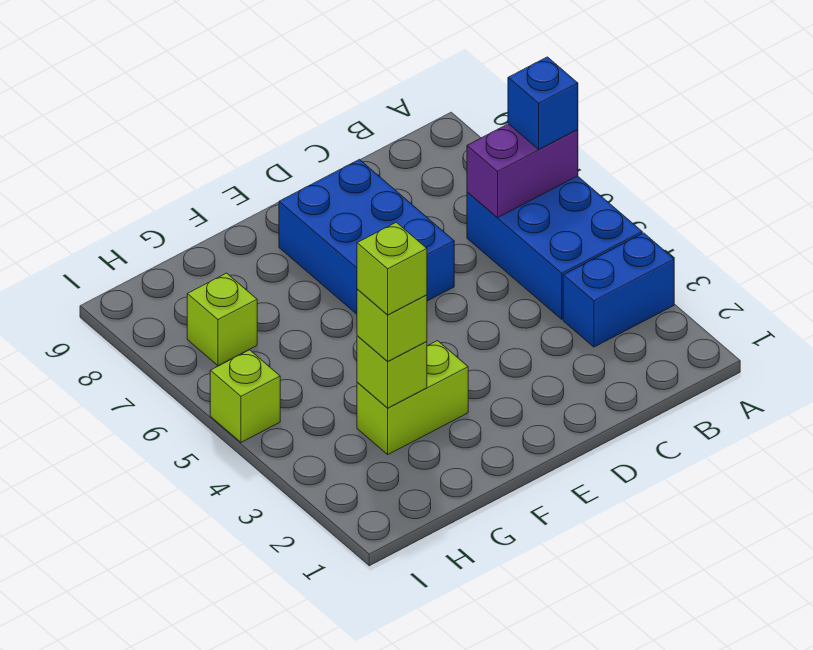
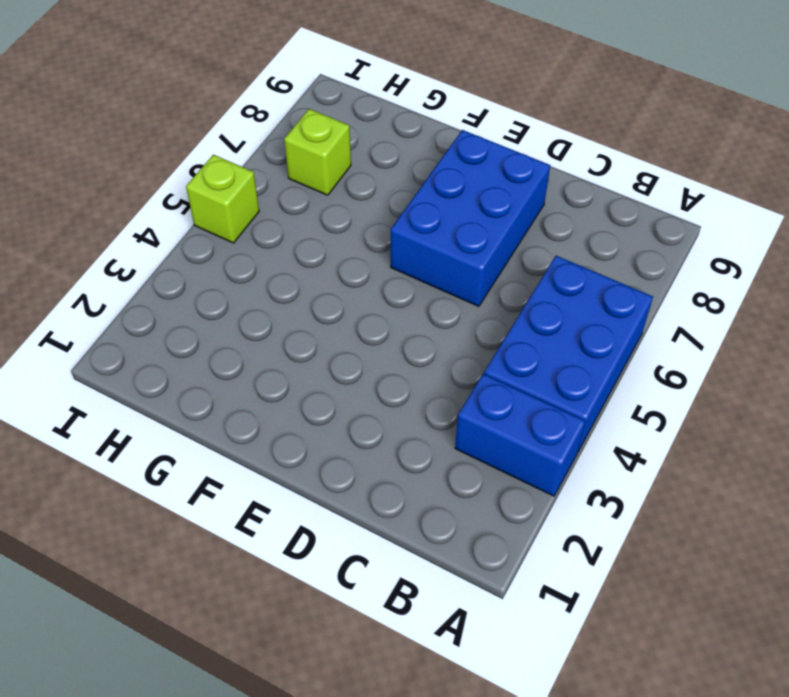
none -> lime 1x2 brick [357,341,468,454]
none -> purple 1x2 brick [467,124,578,218]

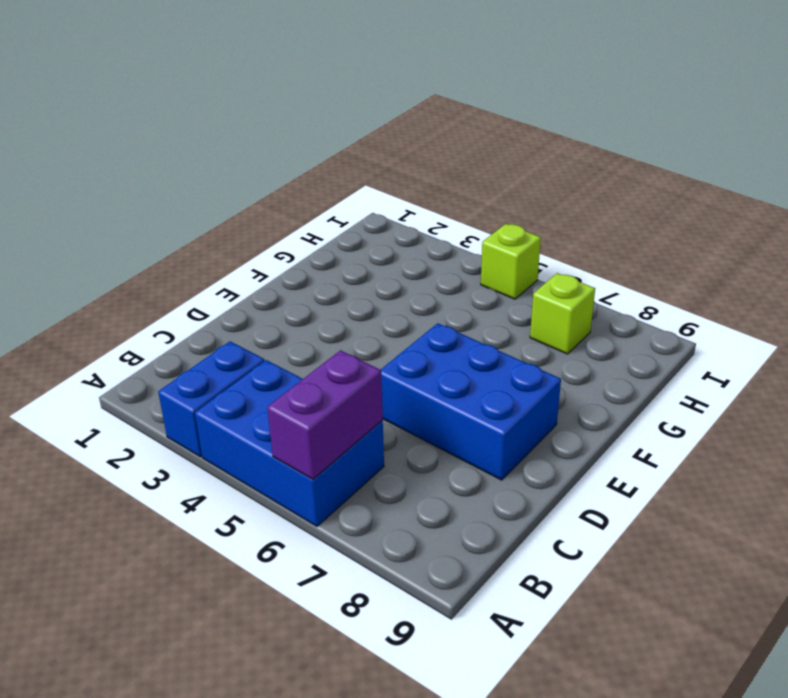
none -> lime 1x2 brick [357,341,468,454]
none -> lime 1x1 brick [357,336,427,408]

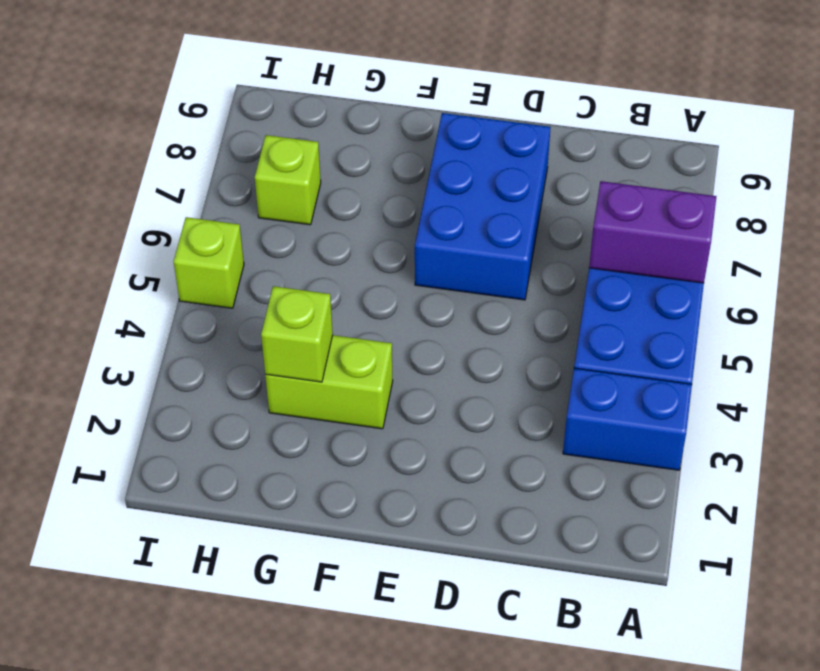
none -> blue 1x1 brick [508,57,578,150]
none -> lime 1x1 brick [357,289,427,362]

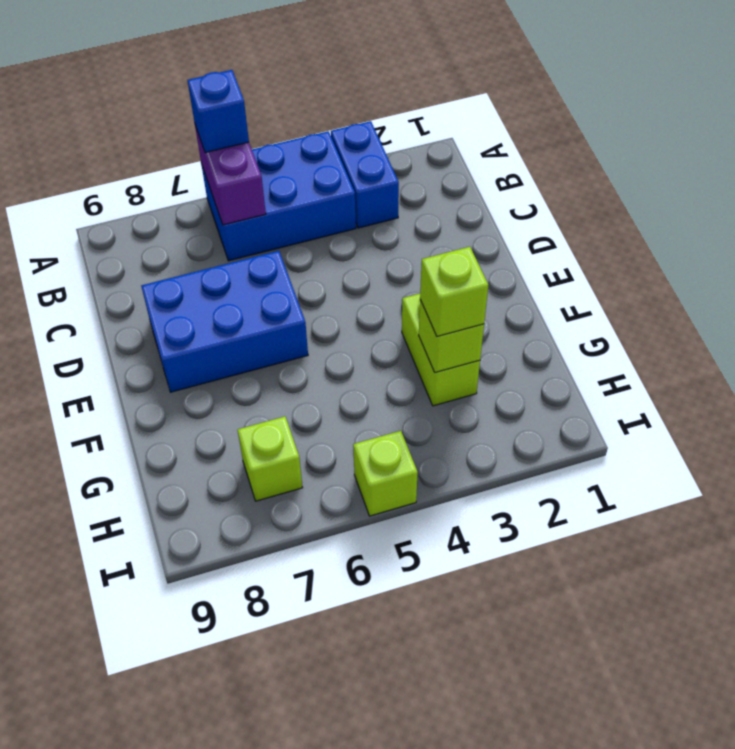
none -> lime 1x1 brick [357,222,427,315]

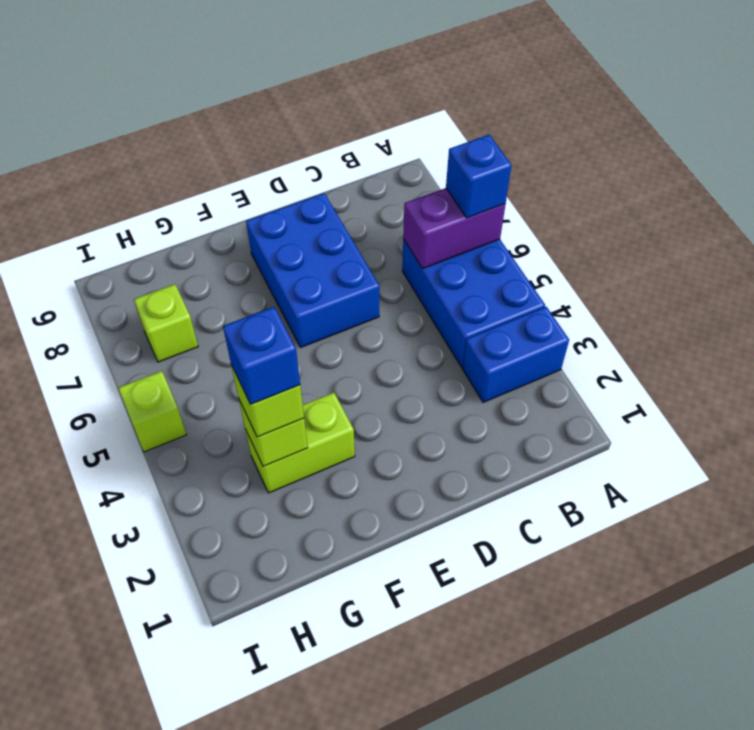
blue 1x1 brick [223,307,300,404] -> lime 1x1 brick [357,222,427,315]

